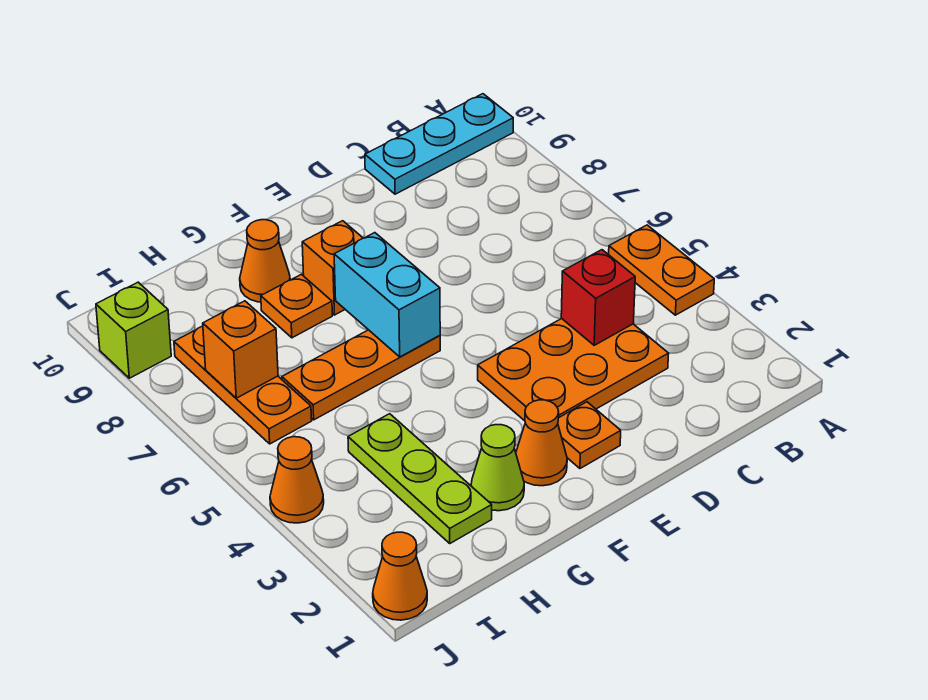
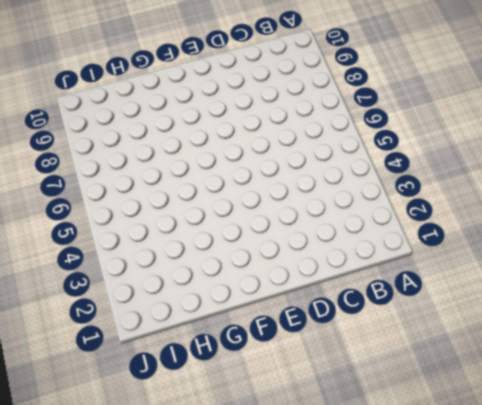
none -> orange 1x2 plate [609,225,714,315]
none -> cyan 1x3 plate [365,94,513,194]
none -> orange 2x3 plate [478,319,669,421]

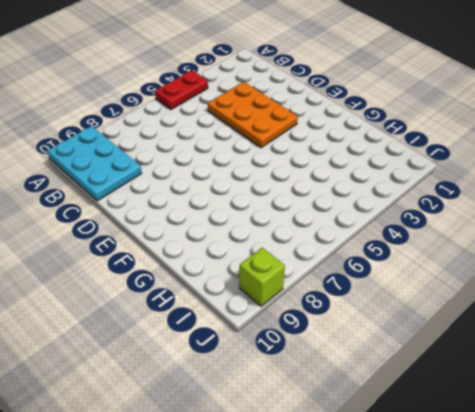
red 1x2 plate [155,71,208,110] -> orange 1x2 plate [609,225,714,315]
cyan 2x3 plate [48,126,142,201] -> cyan 1x3 plate [365,94,513,194]
none -> orange 1x1 plate [558,402,621,468]
none -> orange 1x1 cone [516,400,567,486]
none -> orange 1x3 plate [282,330,440,420]

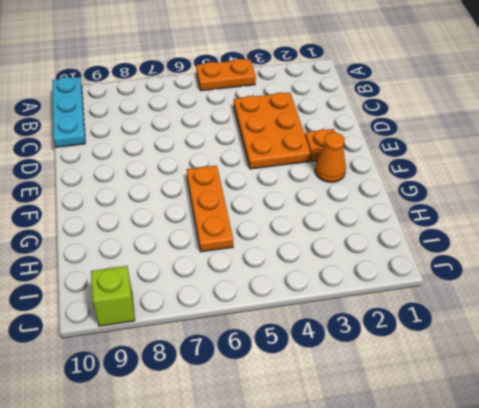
none -> orange 1x1 brick [302,221,363,315]
none -> lime 1x1 cone [471,425,524,511]
none -> orange 1x1 plate [261,274,332,338]

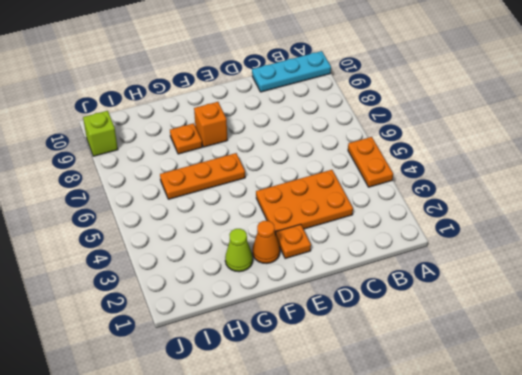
none -> orange 1x1 cone [240,220,290,302]
none -> lime 1x3 plate [348,414,492,543]
none -> orange 1x3 plate [174,326,312,444]

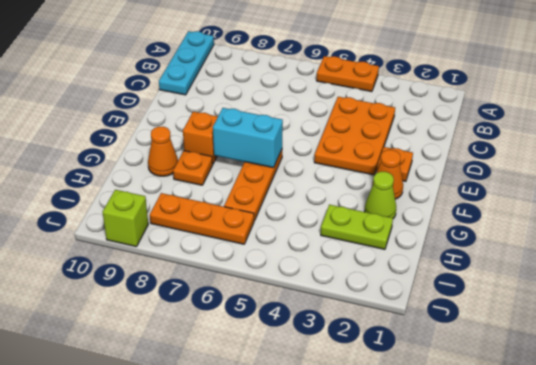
lime 1x2 plate [321,205,393,249] -> lime 1x3 plate [348,414,492,543]
none -> orange 1x1 cone [373,532,427,620]
none -> orange 1x1 cone [270,437,324,523]
none -> red 1x1 brick [561,250,635,345]

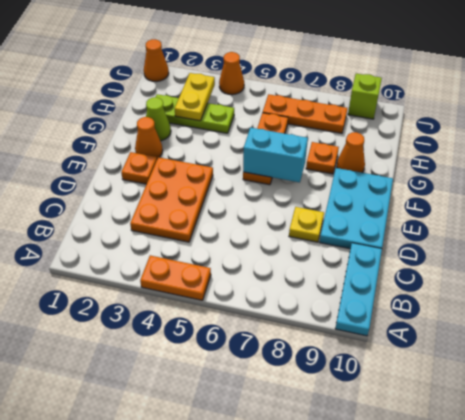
yellow 1x1 plate [289,207,324,242] -> none
cyan 2x3 plate [320,168,393,249] -> none
yellow 1x2 plate [175,73,215,121] -> none
none -> orange 1x1 brick [302,221,363,315]
none -> red 1x1 brick [561,250,635,345]
none -> orange 1x1 brick [203,301,278,398]

